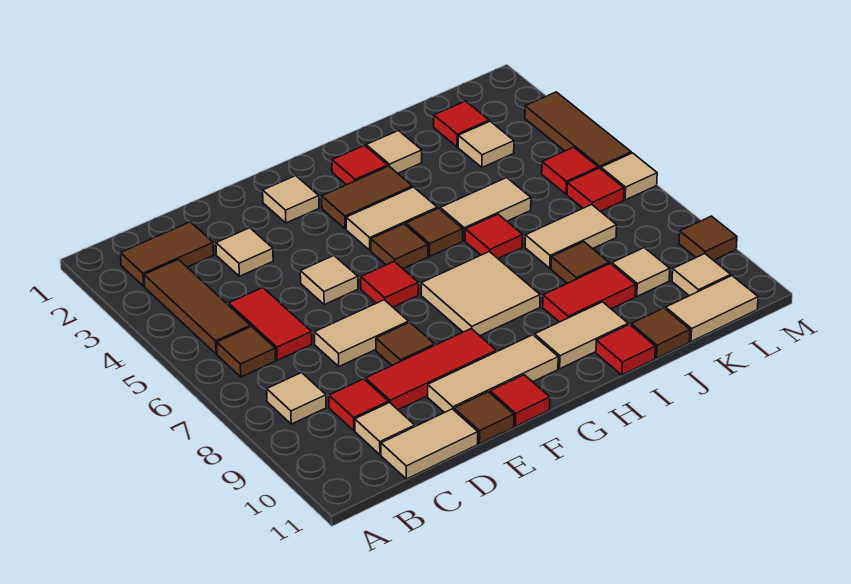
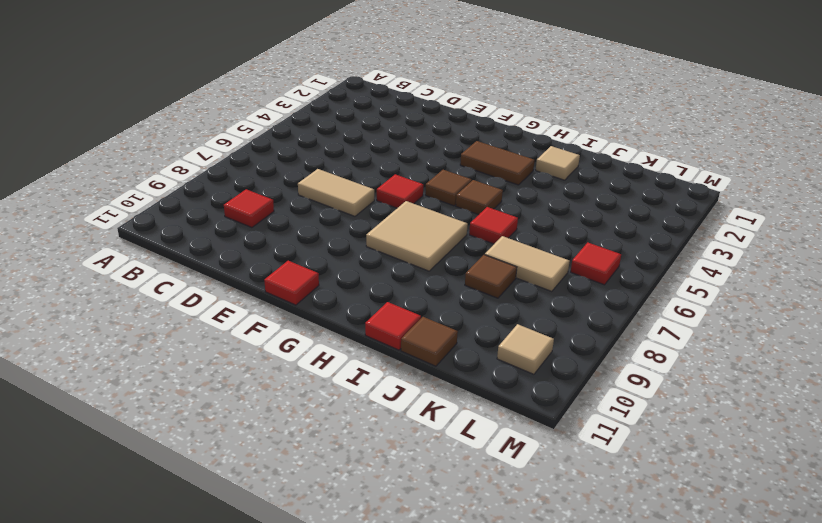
none -> brown 1x2 tile [120,222,214,286]
none -> brown 1x3 tile [144,259,250,354]
none -> brown 1x1 tile [217,326,276,377]
none -> tan 1x1 tile [267,373,326,424]

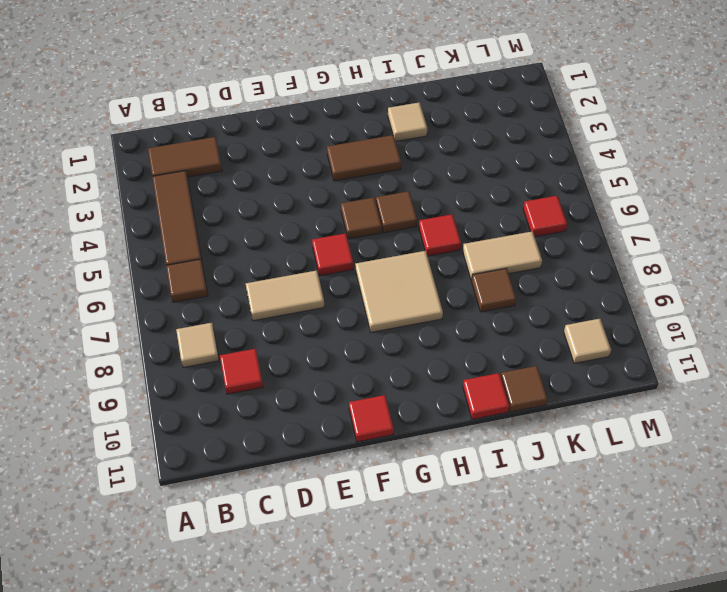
none -> red 1x2 tile [229,287,312,360]
none -> tan 1x1 tile [355,402,415,455]
none -> tan 1x2 tile [381,409,478,479]
none -> tan 1x1 tile [216,228,273,276]

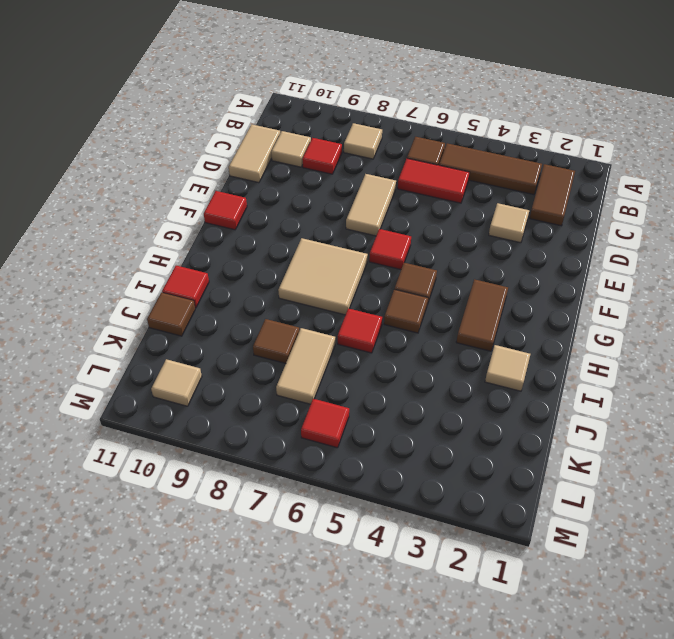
none -> red 1x3 tile [365,329,496,410]
none -> tan 1x1 tile [300,256,358,304]
none -> brown 1x1 tile [376,322,434,365]
none -> tan 1x3 tile [428,335,558,413]

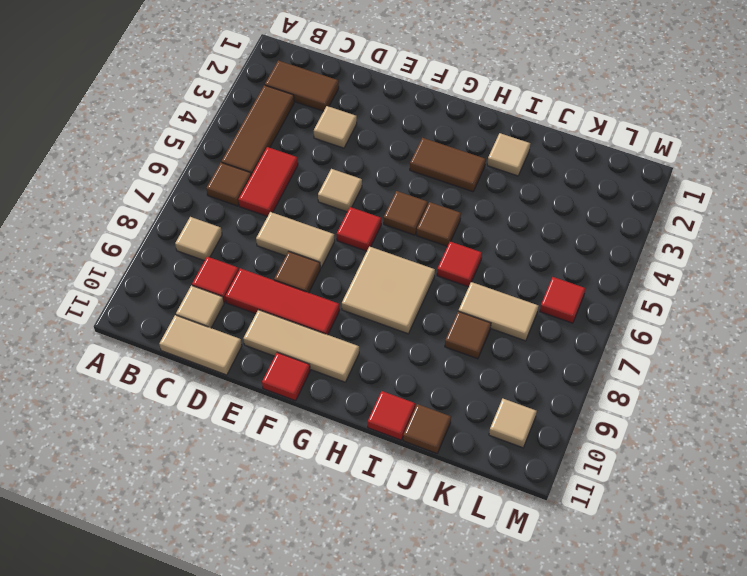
none -> brown 1x1 tile [454,392,514,444]
none -> tan 1x1 tile [263,176,319,223]
none -> tan 1x2 tile [346,187,437,250]
none -> red 1x1 tile [332,145,388,185]

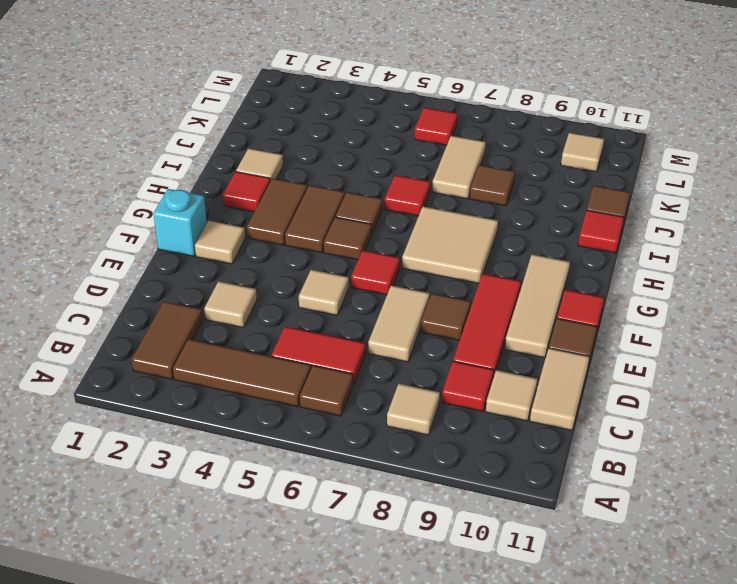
cyan 1x1 brick [153,189,207,256] -> none
brown 1x2 tile [285,185,345,253] -> tan 1x2 tile [346,187,437,250]
none -> tan 1x2 tile [535,302,628,369]
none -> tan 1x2 tile [440,178,531,241]
none -> red 1x2 tile [543,264,636,322]
none -> red 1x1 tile [434,101,489,147]

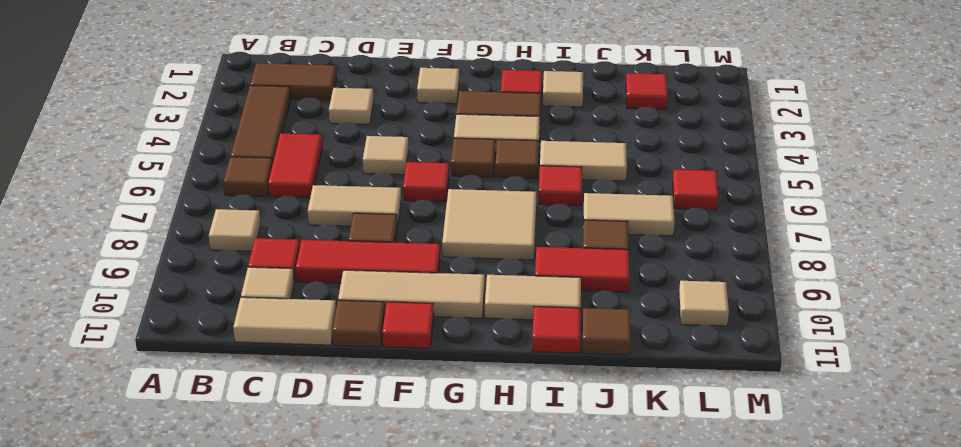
none -> tan 1x1 tile [458,121,514,167]
none -> tan 1x1 tile [612,248,670,296]
none -> tan 1x2 tile [666,276,758,342]
none -> red 1x1 tile [542,147,598,194]

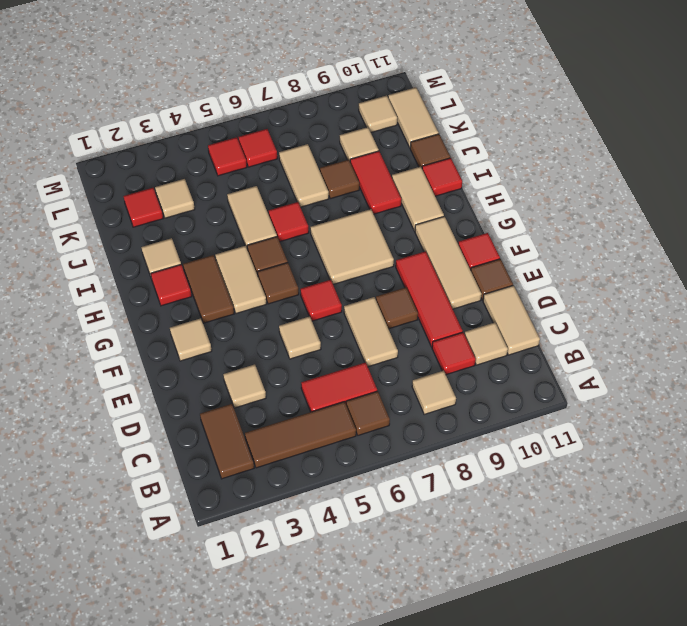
none -> brown 1x3 tile [525,92,631,169]
none -> tan 1x1 tile [601,153,657,200]
none -> brown 1x1 tile [679,216,737,260]

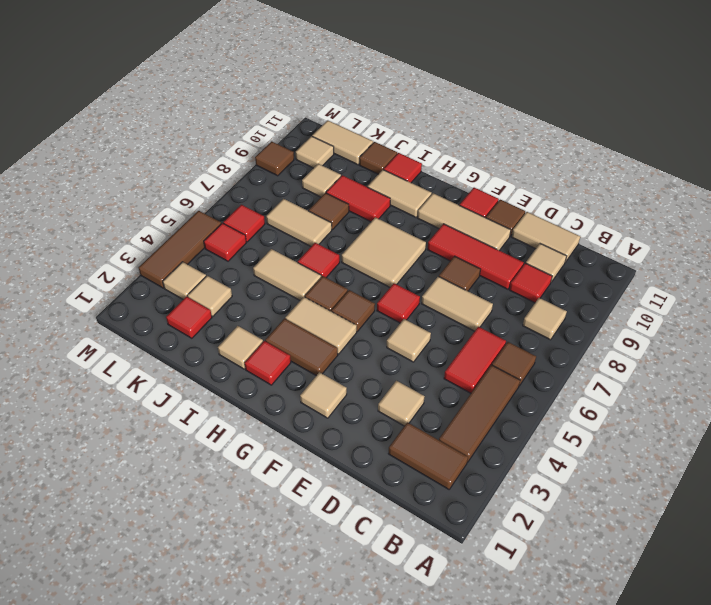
tan 1x1 tile [163,262,206,299] -> tan 1x1 tile moved to [601,153,657,200]

